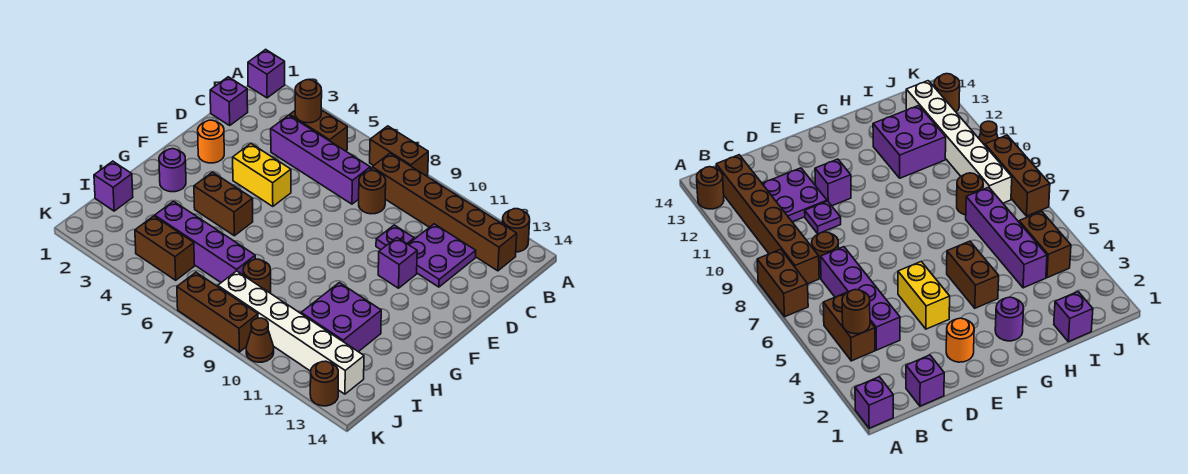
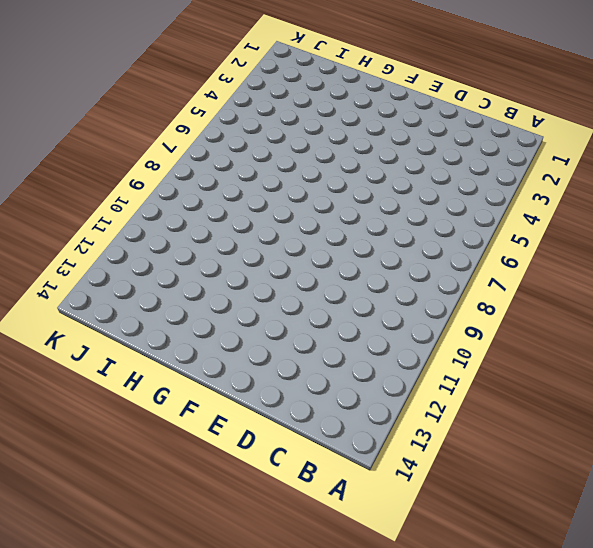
none -> purple 1x1 brick [248,49,285,98]
none -> brown 1x2 brick [370,126,428,176]
none -> brown 1x1 round brick [502,209,530,252]

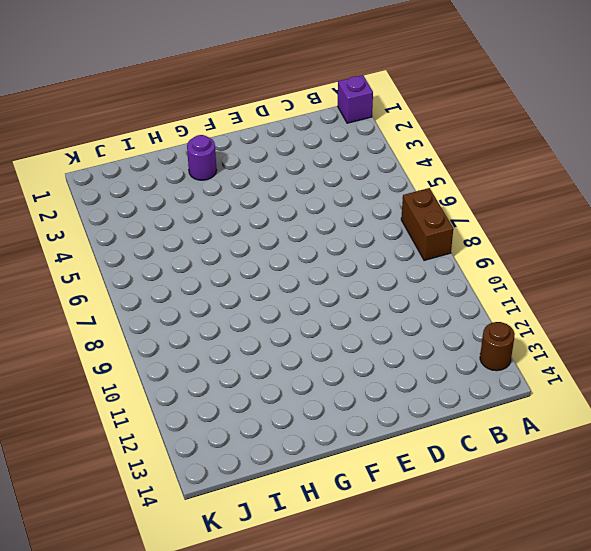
none -> brown 1x2 brick [290,110,347,151]
none -> brown 1x6 brick [372,153,517,271]
none -> purple 1x1 brick [210,77,248,125]

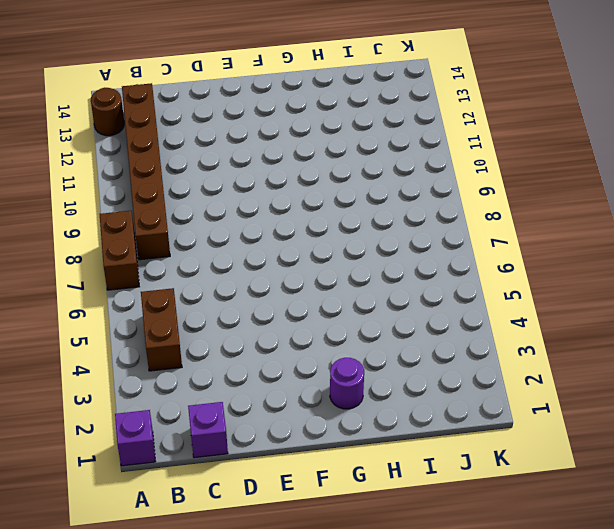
none -> purple 1x4 brick [271,115,370,204]
none -> brown 1x1 round brick [359,171,386,214]
none -> purple 2x2 plate [408,224,476,287]

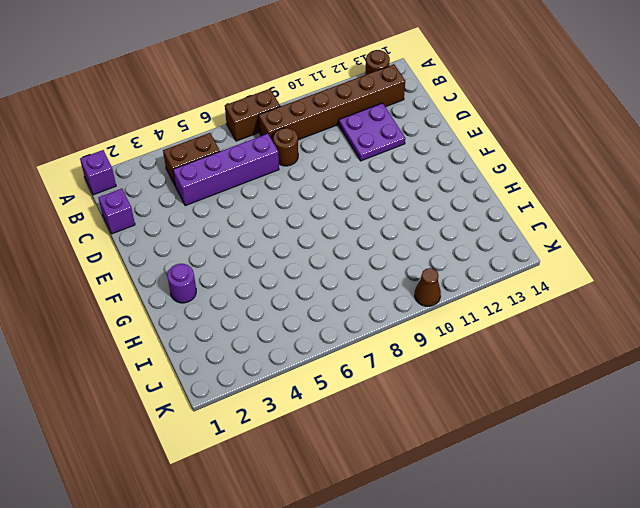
none -> purple 1x1 plate [376,225,414,250]
none -> orange 1x1 round brick [198,120,224,163]
none -> yellow 1x2 brick [233,144,291,206]

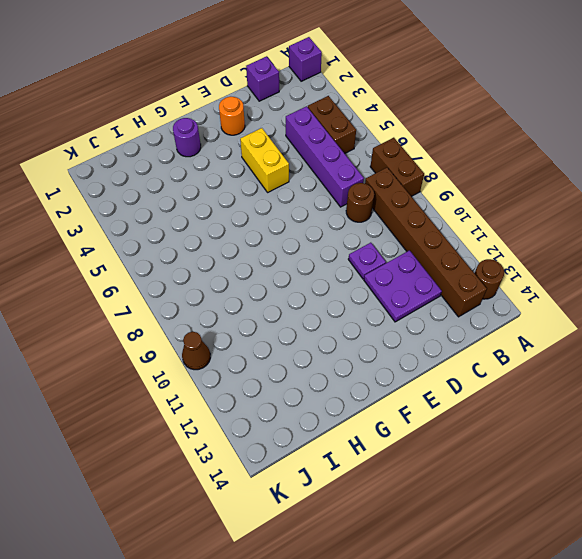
none -> purple 1x1 brick [378,238,417,288]
none -> brown 1x2 brick [194,172,253,236]
none -> purple 2x2 brick [301,283,381,352]

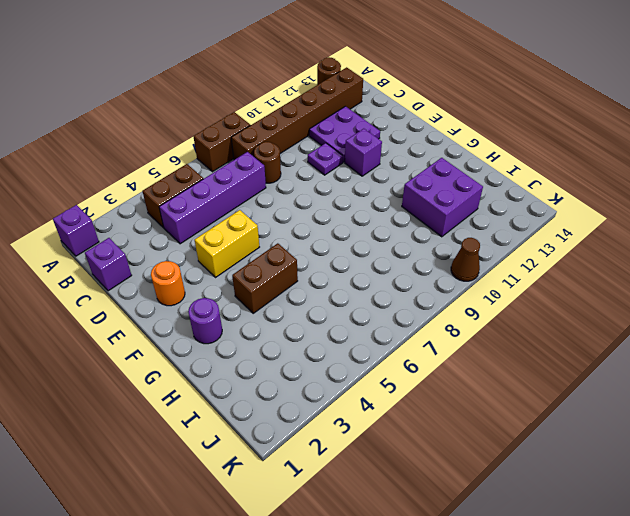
none -> purple 1x1 brick [94,161,133,211]
none -> purple 1x4 brick [155,201,255,283]
none -> brown 1x1 round brick [243,259,271,293]

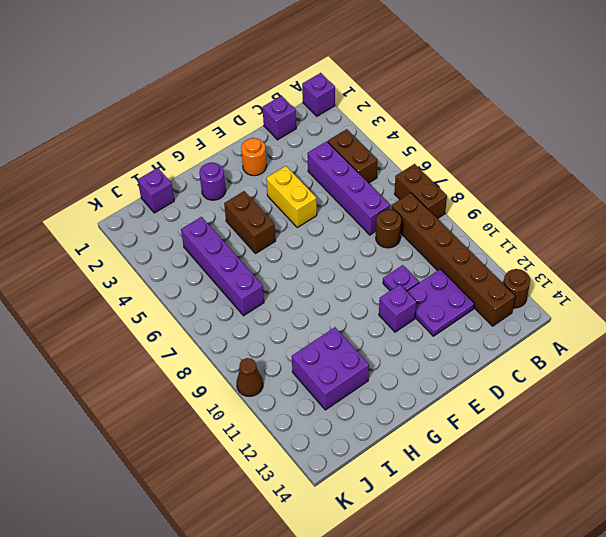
none -> brown 1x1 round brick [243,259,271,293]
none -> brown 1x2 brick [135,216,195,280]
none -> white 1x6 brick [218,271,364,394]

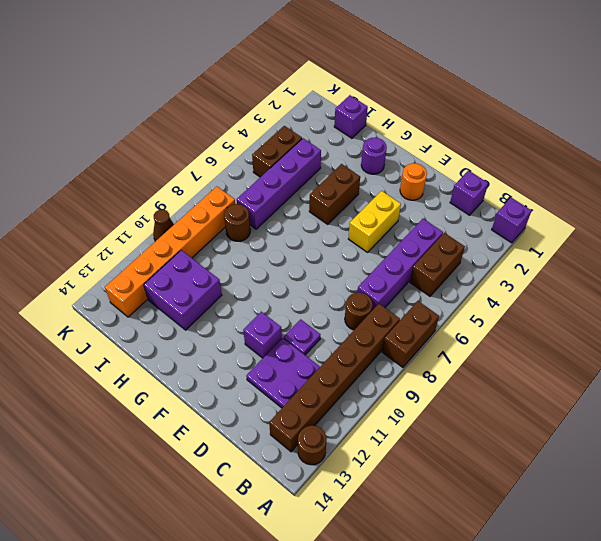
orange 1x6 brick [105,186,235,317] -> white 1x6 brick [218,271,364,394]
none -> brown 1x3 brick [177,272,258,352]
none -> brown 1x1 round brick [310,361,338,406]
none -> brown 1x1 round brick [295,80,322,123]

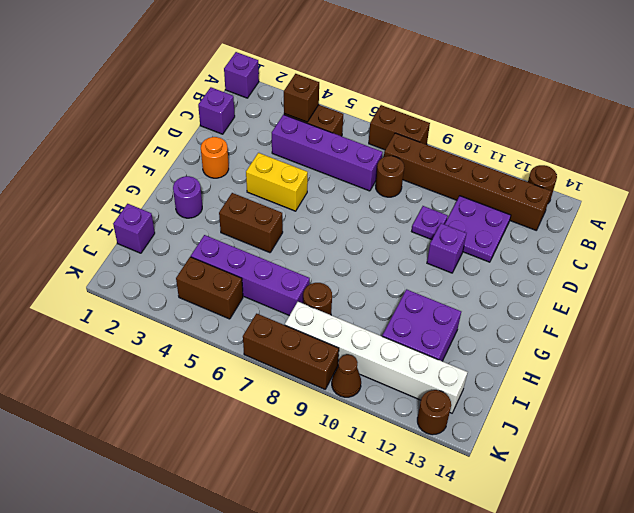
brown 1x1 brick [284,74,319,122] -> brown 1x1 round brick [295,80,322,123]

